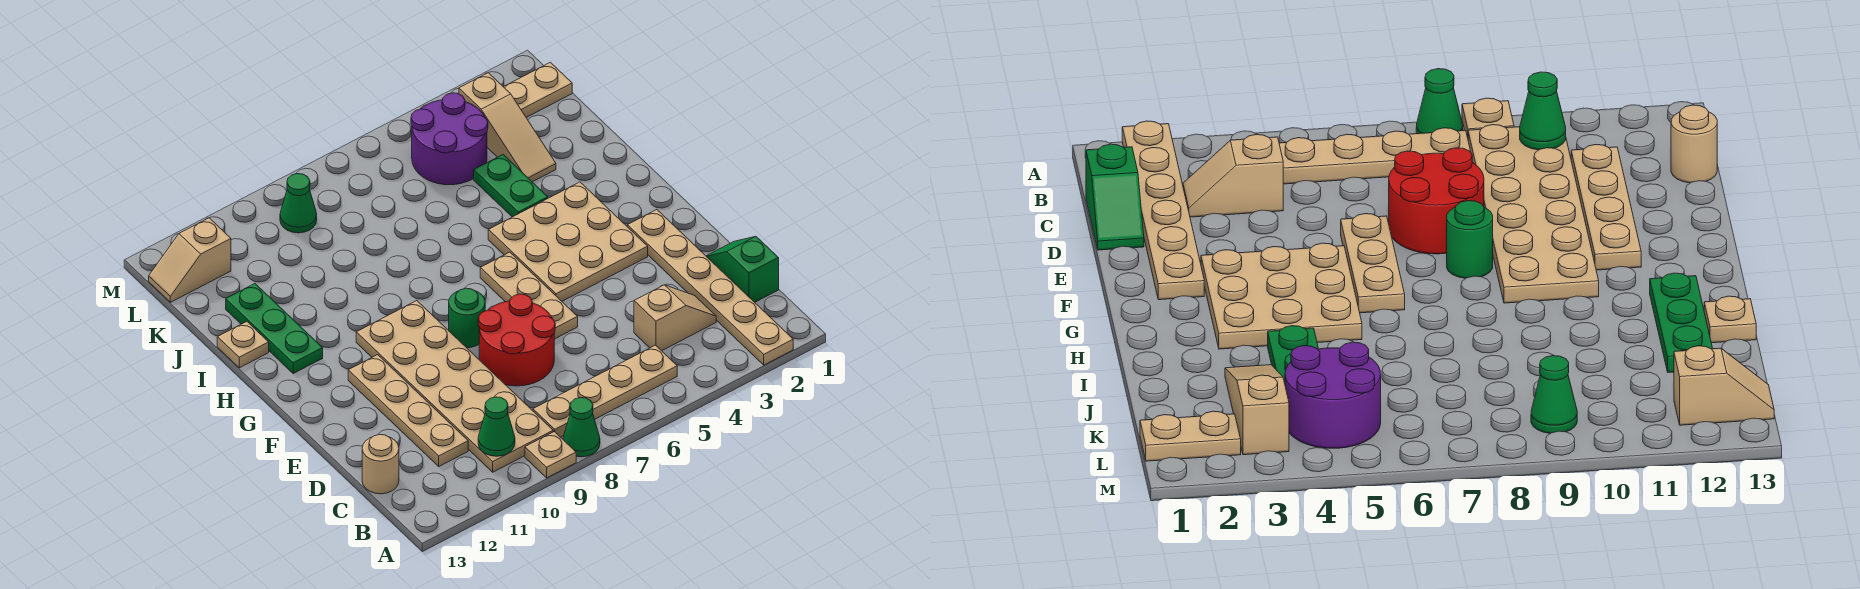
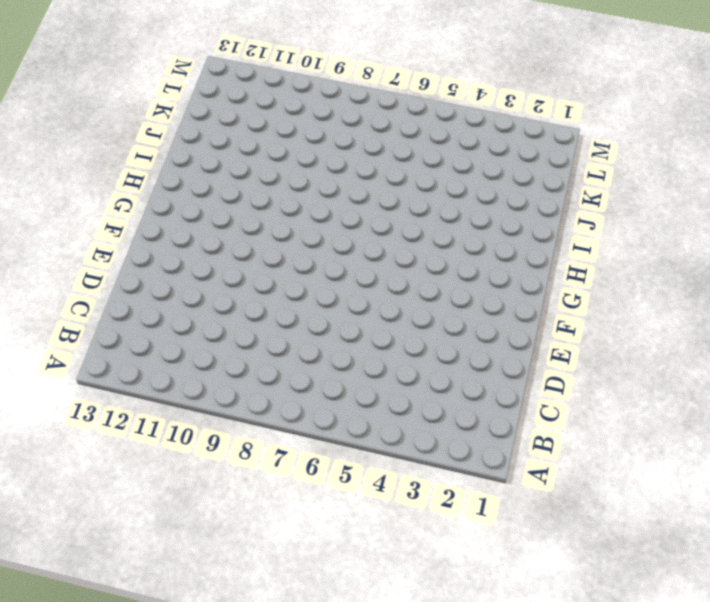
none -> tan 1x6 plate [627,210,793,365]
none -> green 1x1 cone [563,398,600,457]
none -> tan 1x1 plate [525,432,576,478]

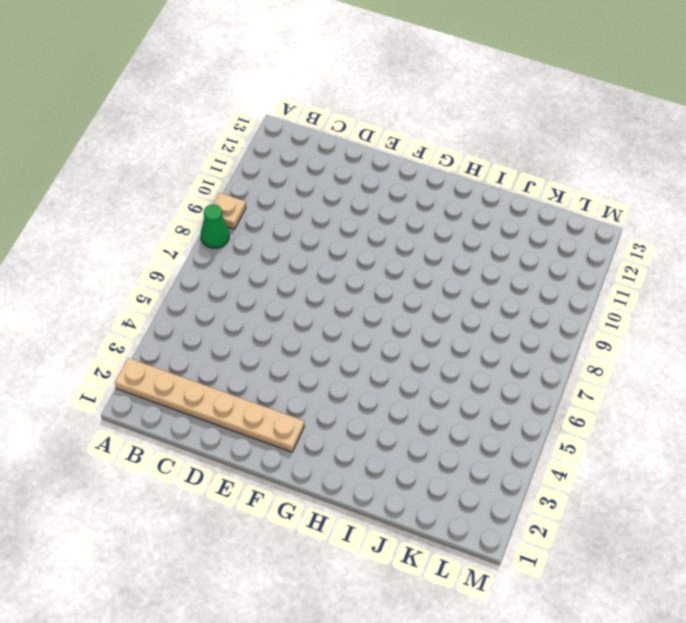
none -> tan 1x4 plate [533,345,677,437]
none -> tan 2x6 plate [356,301,553,472]
none -> green 1x2 slope [706,236,779,302]

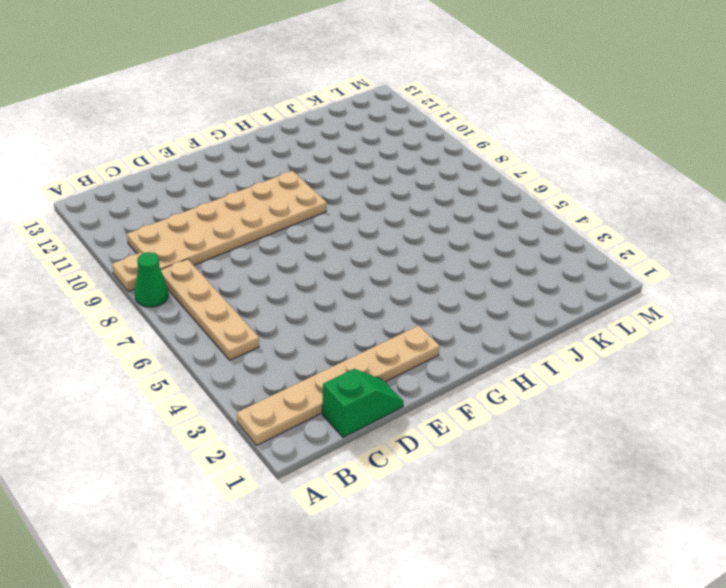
none -> tan 1x2 slope [634,285,716,351]
none -> tan 1x4 plate [348,355,468,466]
none -> tan 1x1 round brick [362,435,399,494]

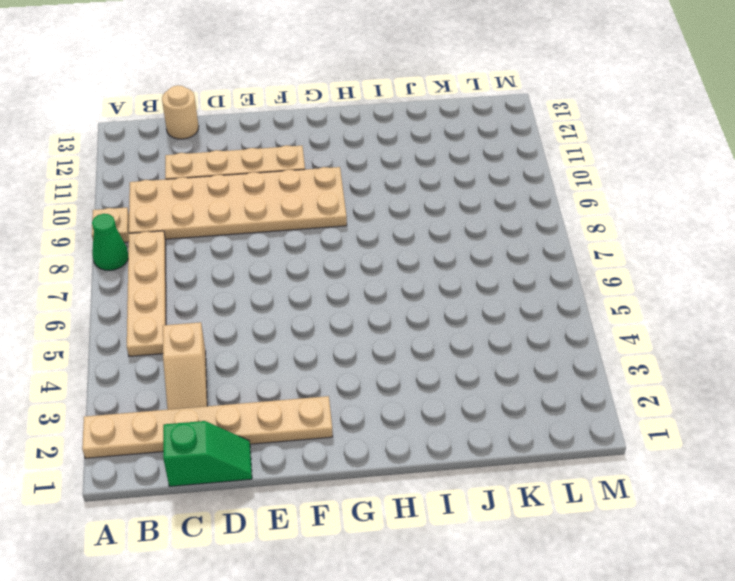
none -> red 2x2 round brick [478,294,555,386]
none -> tan 1x3 plate [480,252,578,339]
none -> tan 3x3 plate [488,182,648,301]

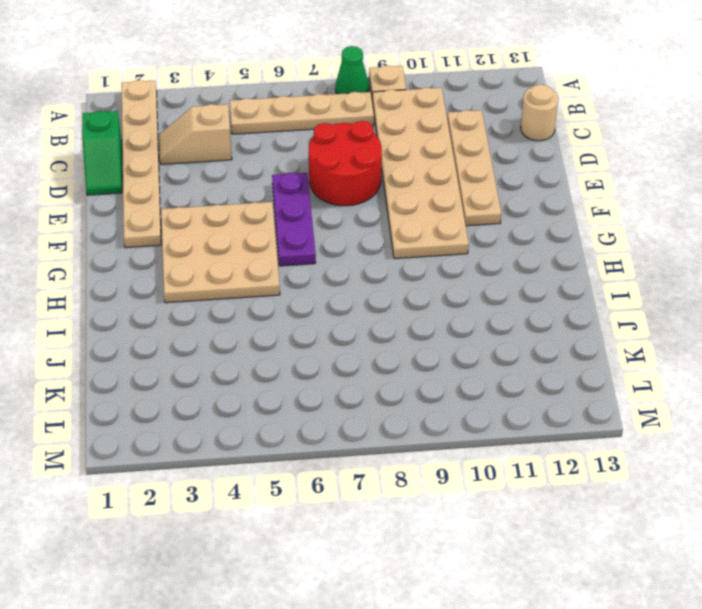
purple 1x3 plate [272,173,316,266] -> tan 1x3 plate [480,252,578,339]
none -> green 1x1 round brick [449,288,485,348]
none -> green 1x3 plate [226,284,323,373]
none -> green 1x2 plate [474,155,548,217]

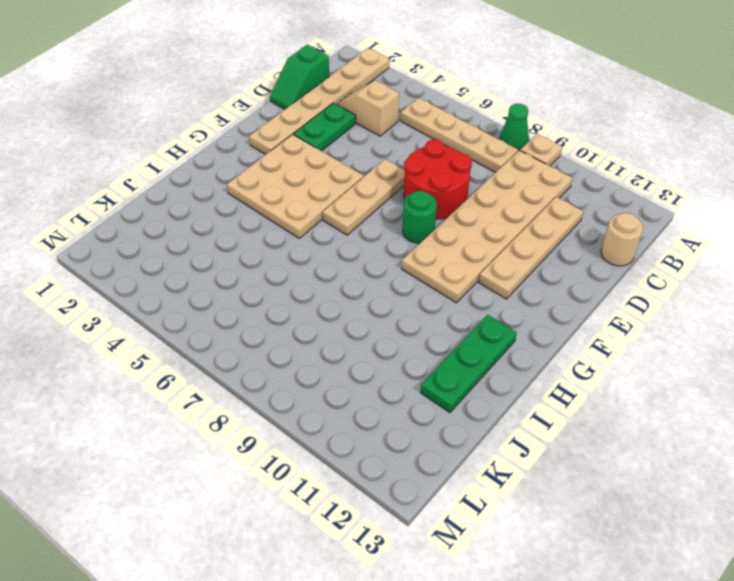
green 1x2 plate [293,103,356,151] -> green 1x2 plate moved to [474,155,548,217]
none -> tan 1x1 plate [217,322,269,368]
none -> tan 1x3 slope [459,73,556,182]
none -> purple 2x2 round brick [411,93,488,185]

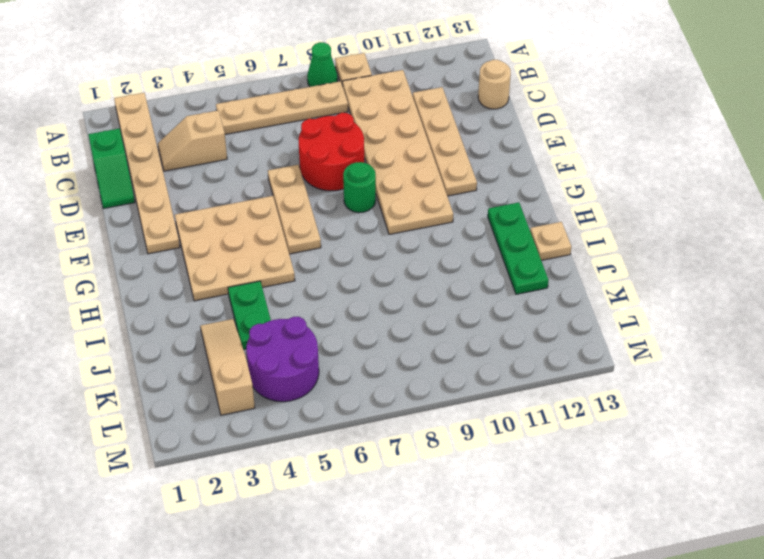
none -> tan 1x2 plate [504,62,572,117]
none -> green 1x1 cone [280,174,317,233]
none -> tan 1x2 slope [149,218,231,302]

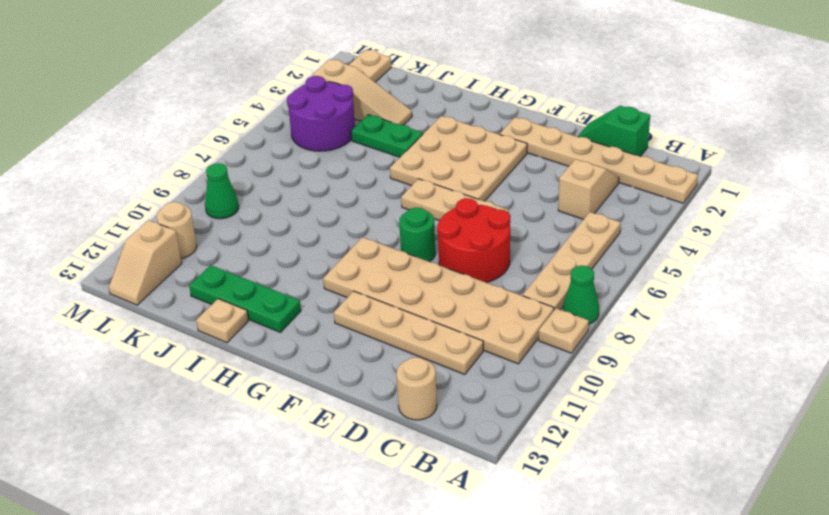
tan 1x1 round brick [157,202,197,258] -> none
none -> green 1x1 cone [478,397,515,456]

